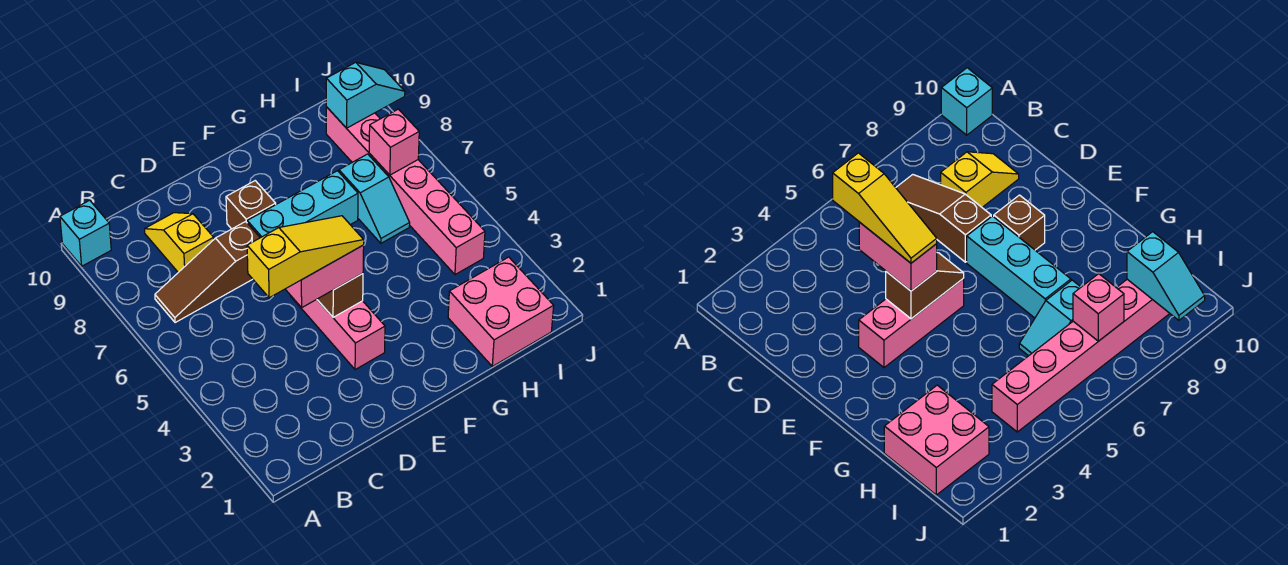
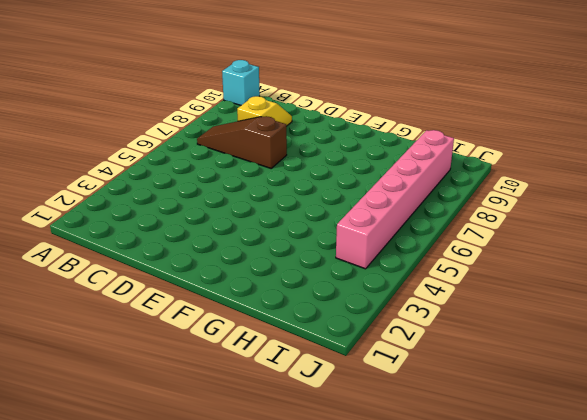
none -> pink 1x3 brick [291,296,385,370]
none -> cyan 1x3 brick [247,171,358,238]
none -> brown 1x1 brick [226,181,276,229]

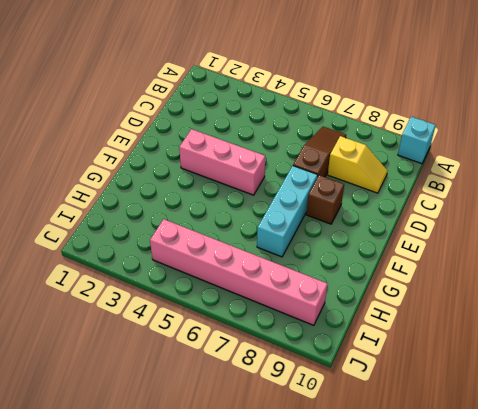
none -> pink 2x2 brick [448,257,554,366]
none -> cyan 1x2 slope [339,154,410,243]
none -> brown 1x2 slope [317,274,363,317]

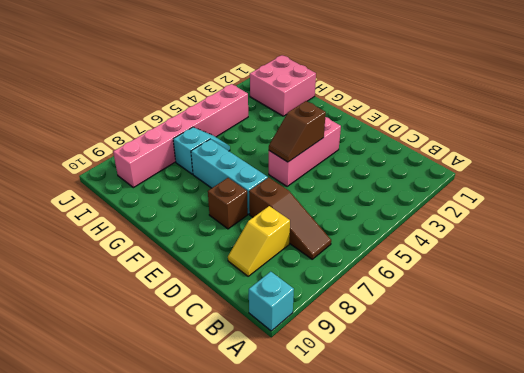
none -> pink 1x1 brick [369,109,419,175]
none -> cyan 1x2 slope [326,62,405,128]
none -> pink 1x2 brick [285,245,364,307]

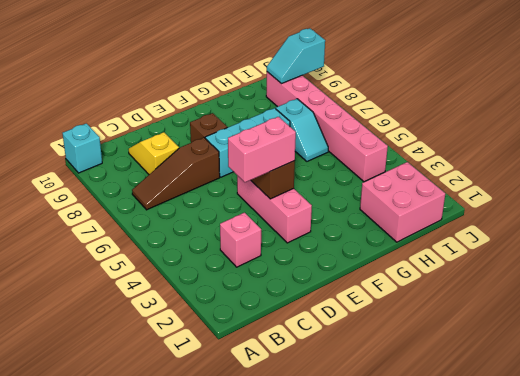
pink 1x1 brick [220,213,261,267] -> pink 1x1 brick moved to [369,109,419,175]
cyan 1x2 slope [267,28,325,84] -> cyan 1x2 slope turned to [326,62,405,128]
none -> yellow 1x3 slope [247,216,364,298]

